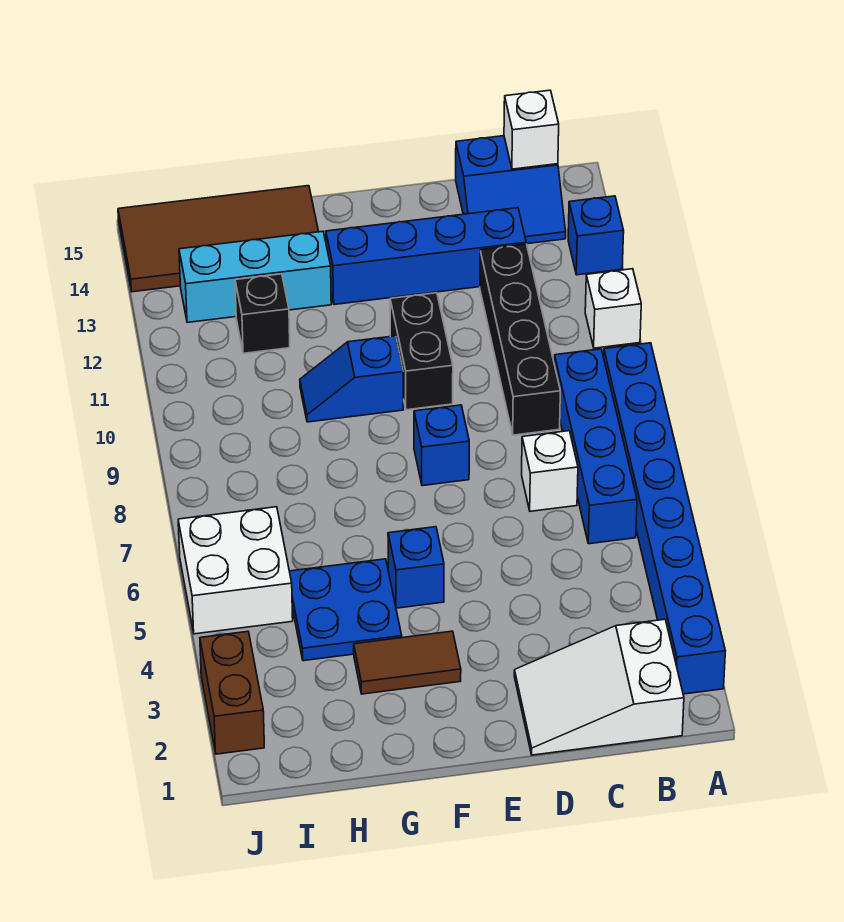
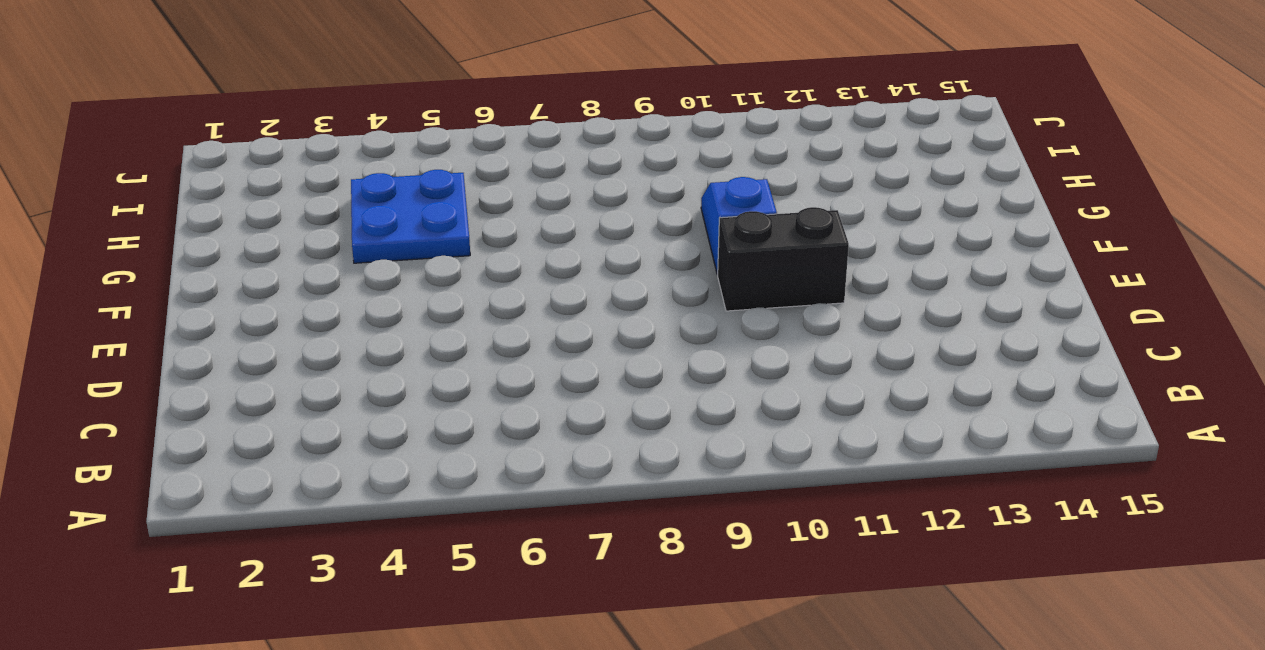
none -> blue 1x8 brick [604,343,725,694]
none -> white 1x1 brick [585,269,641,348]
none -> blue 1x1 brick [568,196,624,275]

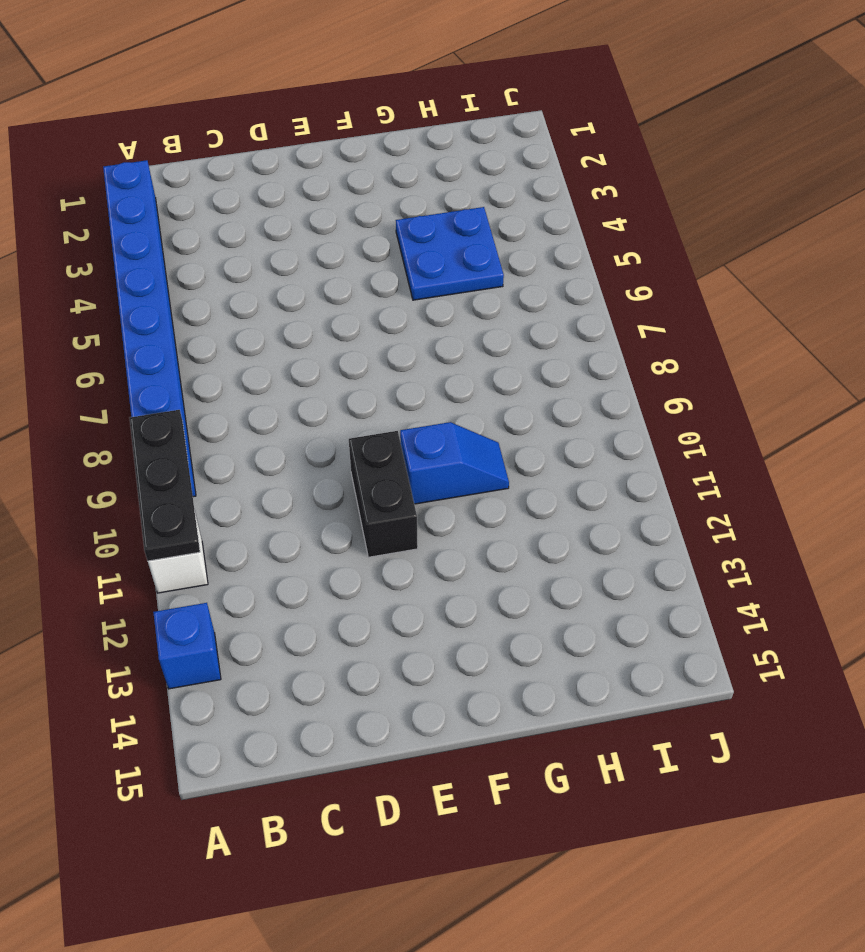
black 1x3 plate [130,410,200,561] -> none
none -> white 2x3 slope [514,619,684,755]
none -> blue 1x4 brick [554,349,637,544]
none -> blue 2x2 slope [456,136,566,244]

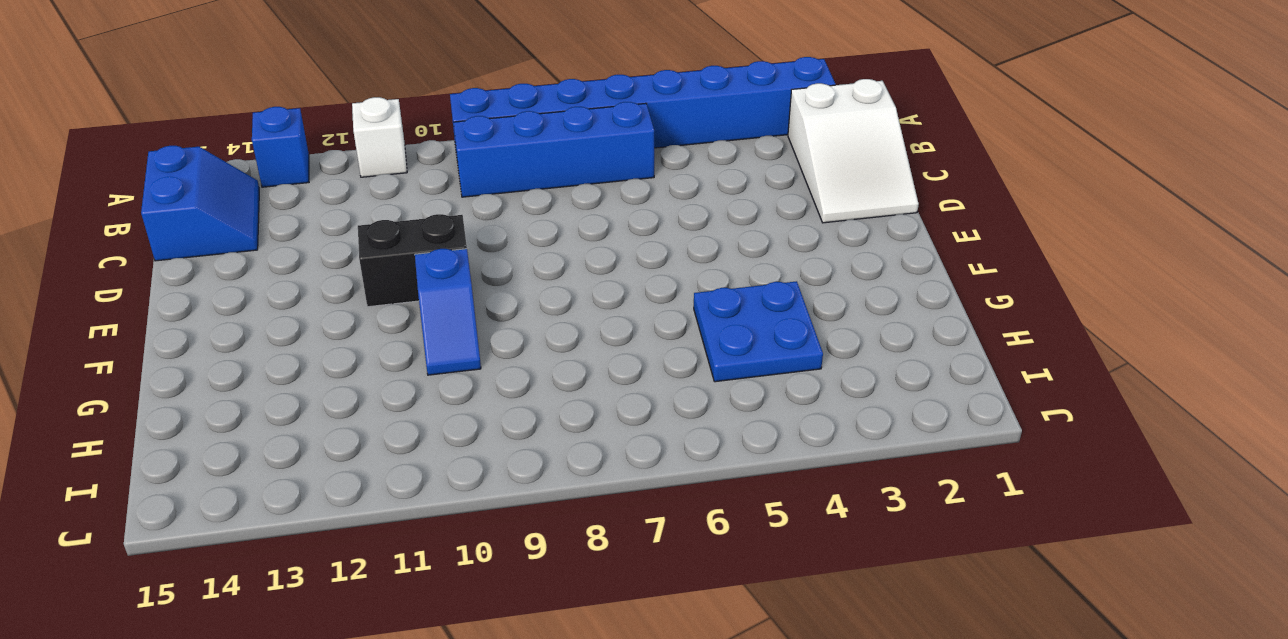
none -> white 1x1 brick [522,431,578,511]
none -> black 1x4 brick [480,244,560,435]
none -> blue 1x4 brick [326,208,526,305]

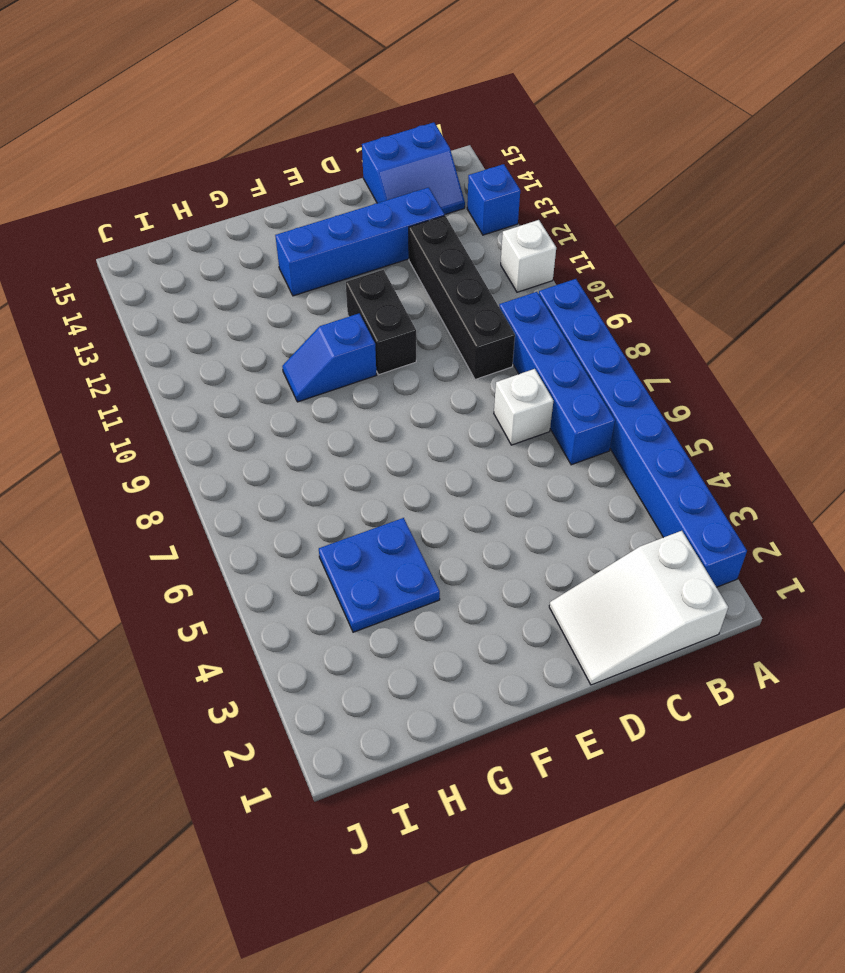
none -> blue 1x1 brick [414,405,469,486]
none -> brown 1x2 tile [354,631,461,694]
none -> blue 1x1 brick [388,527,444,608]

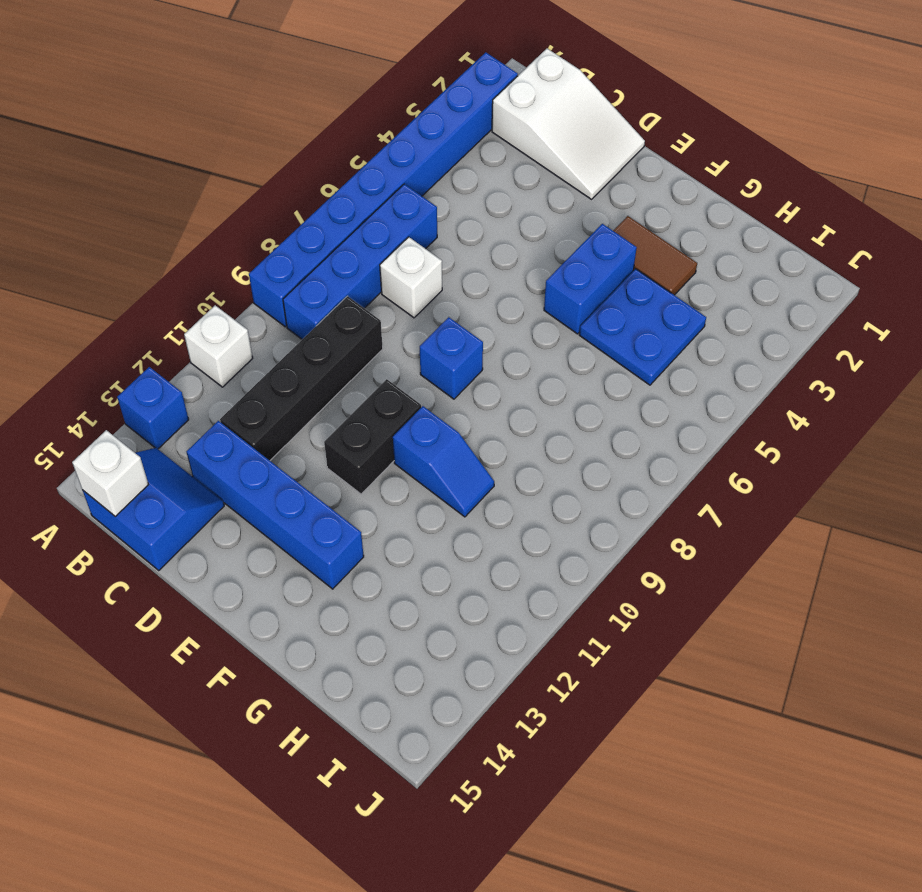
blue 1x2 brick [544,224,637,334] -> blue 1x1 brick [388,527,444,608]
none -> cyan 1x3 brick [179,231,331,323]
none -> brown 2x4 tile [118,186,319,292]
none -> black 1x1 brick [235,274,290,353]

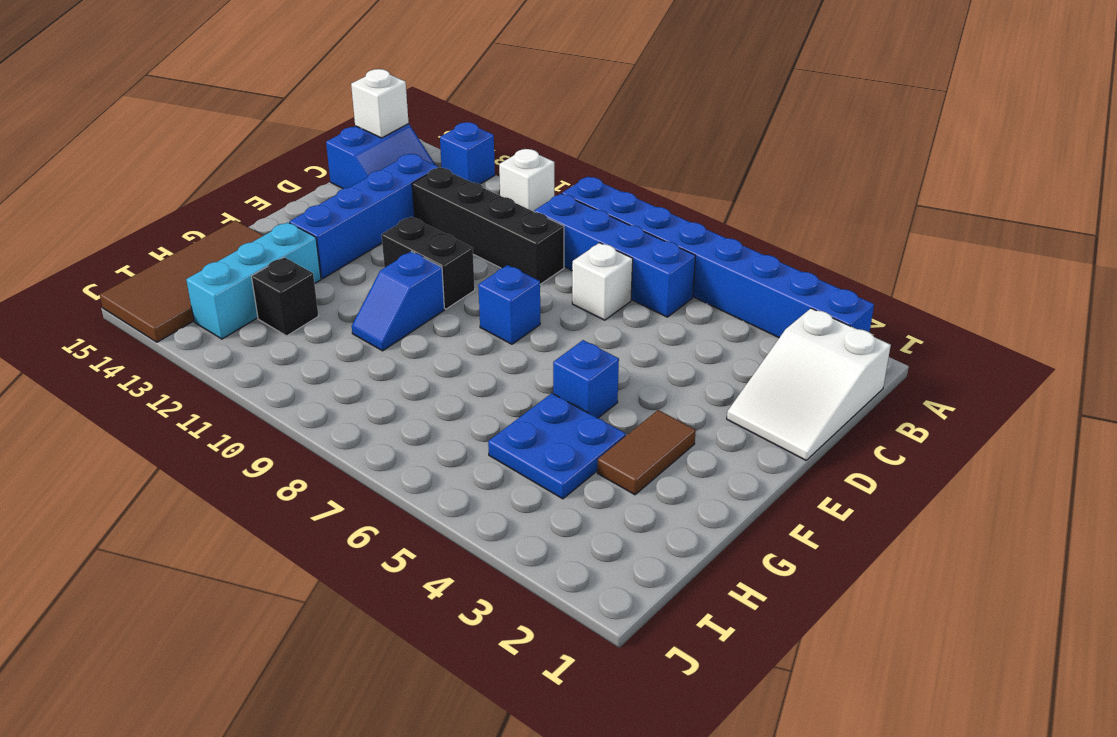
none -> white 2x2 brick [178,507,293,634]
none -> brown 1x2 brick [200,631,264,754]

